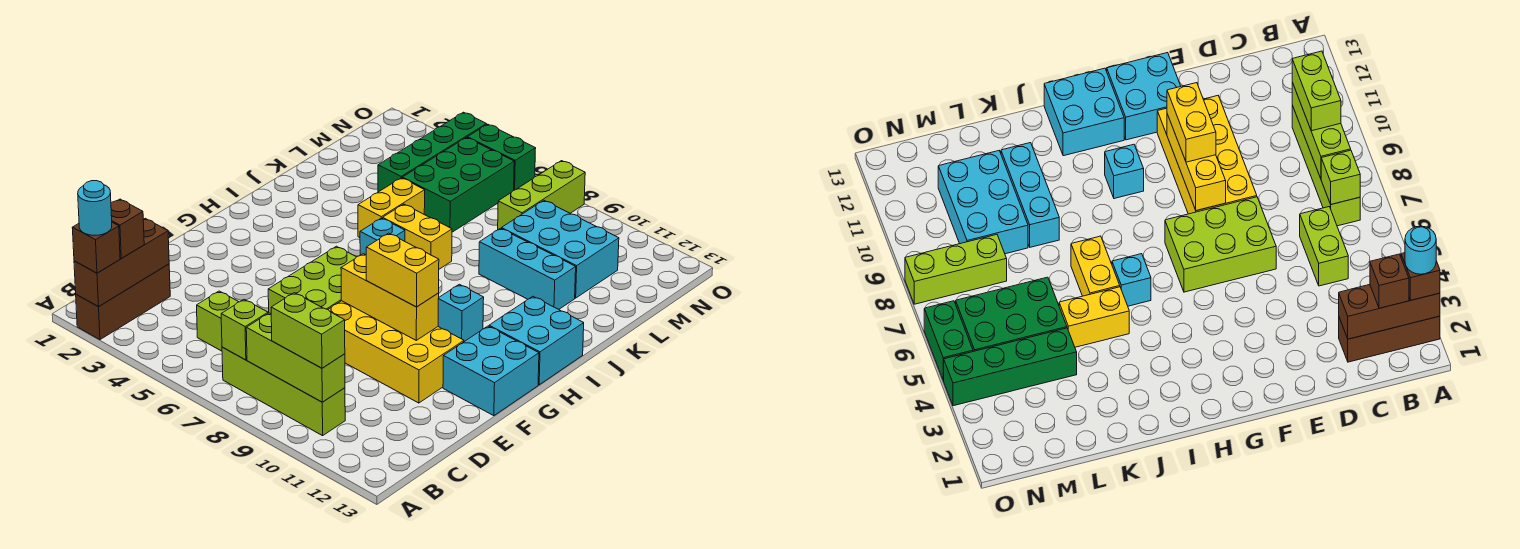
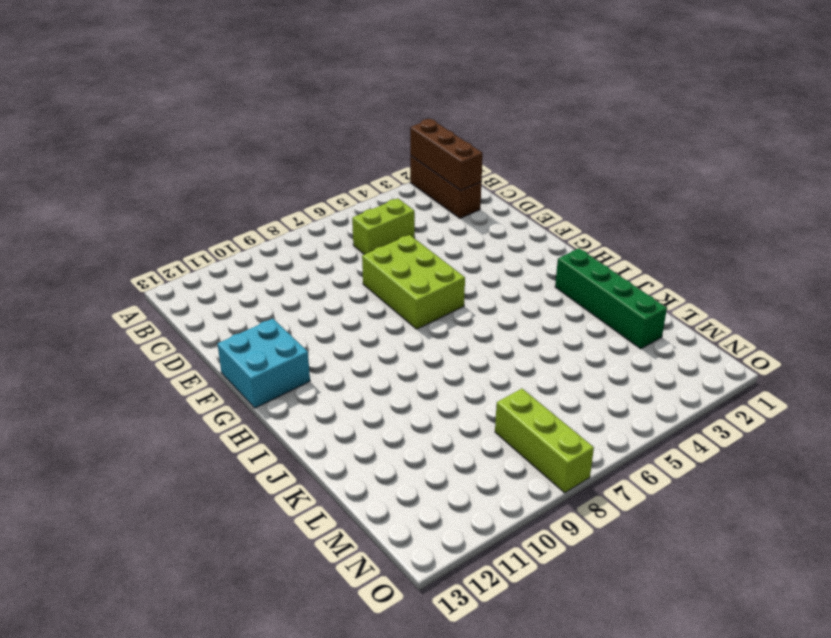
green 1x4 brick [555,248,667,349] -> green 1x4 brick moved to [378,112,487,192]
none -> lime 1x4 brick [222,347,345,436]
none -> yellow 2x4 brick [328,301,464,403]
none -> cyan 1x1 brick [438,284,484,342]

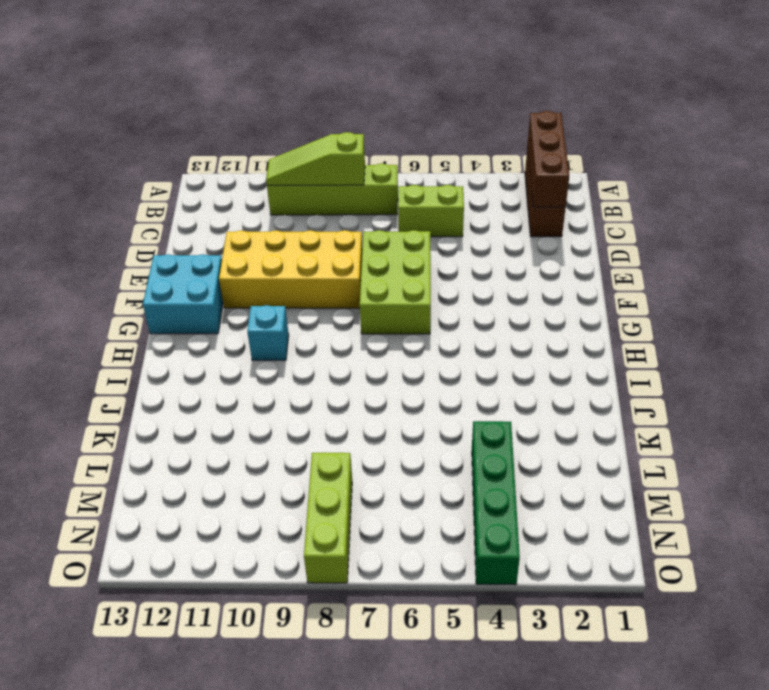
lime 1x3 slope [266,132,365,185] -> lime 1x3 brick [246,313,345,402]
none -> cyan 2x2 brick [489,296,584,385]
none -> cyan 1x1 brick [360,218,405,255]
none -> yellow 1x2 brick [358,178,425,238]

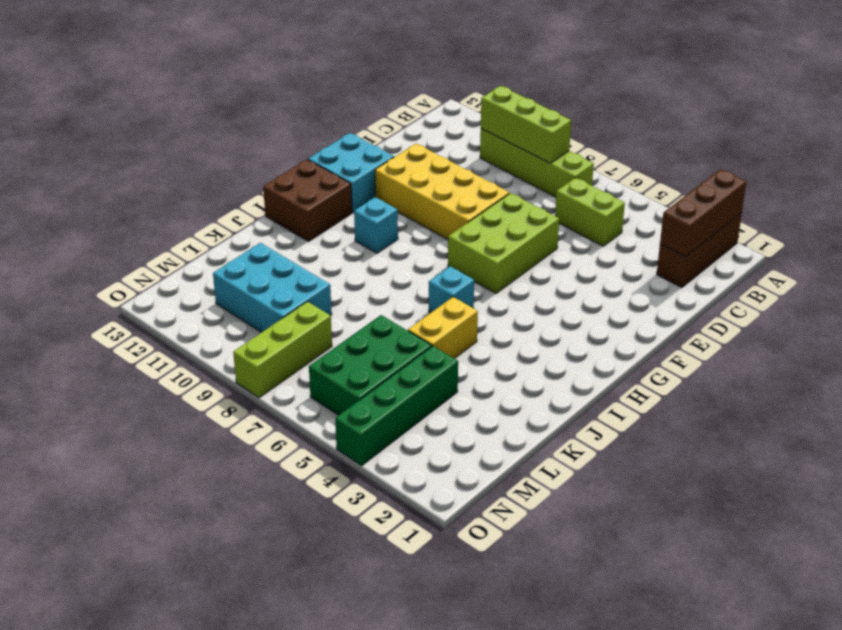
brown 2x2 brick [263,160,352,241] -> cyan 2x2 brick [489,296,584,385]
none -> yellow 1x2 brick [383,204,452,269]
none -> cyan 1x3 brick [479,228,576,309]
none -> green 1x2 brick [467,124,536,190]

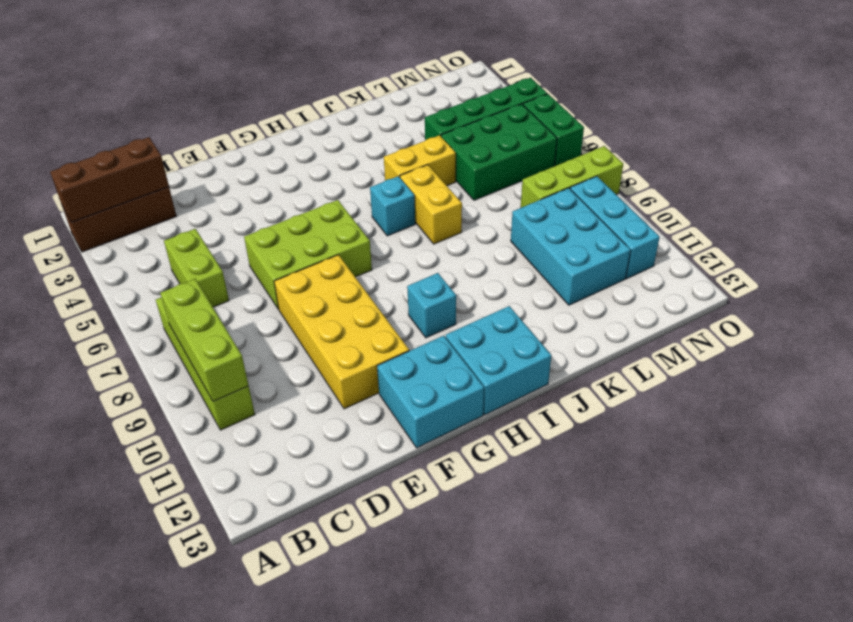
cyan 1x3 brick [570,176,660,278] -> cyan 1x3 brick moved to [479,228,576,309]
none -> lime 1x1 brick [221,299,268,360]
none -> yellow 1x3 brick [341,254,439,340]
none -> brown 1x1 brick [72,222,120,273]

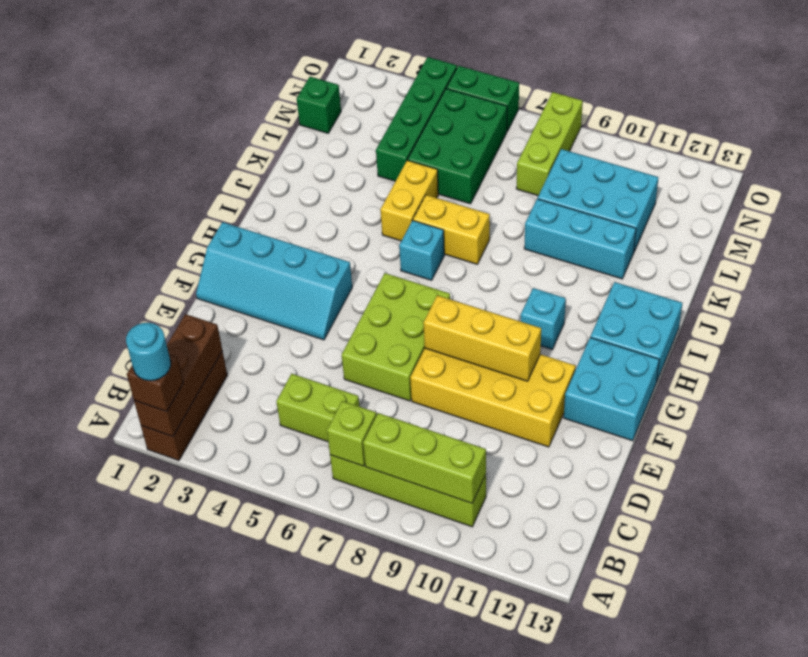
cyan 2x4 slope [196,222,352,340] -> none
green 1x1 brick [297,77,341,133] -> none
none -> brown 1x1 brick [111,199,144,258]
none -> lime 1x2 brick [271,293,345,368]
none -> yellow 1x2 brick [366,233,439,307]

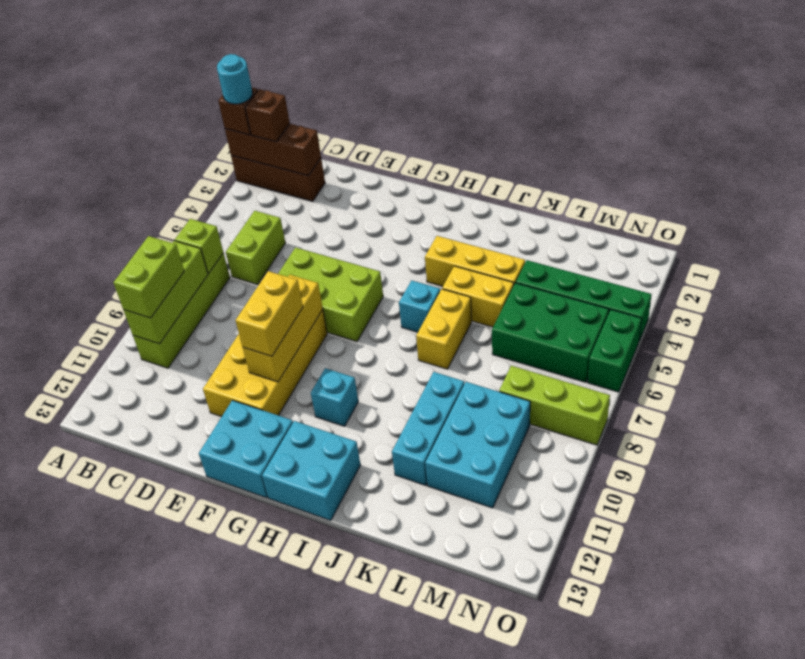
yellow 1x3 brick [425,236,525,286] -> none

